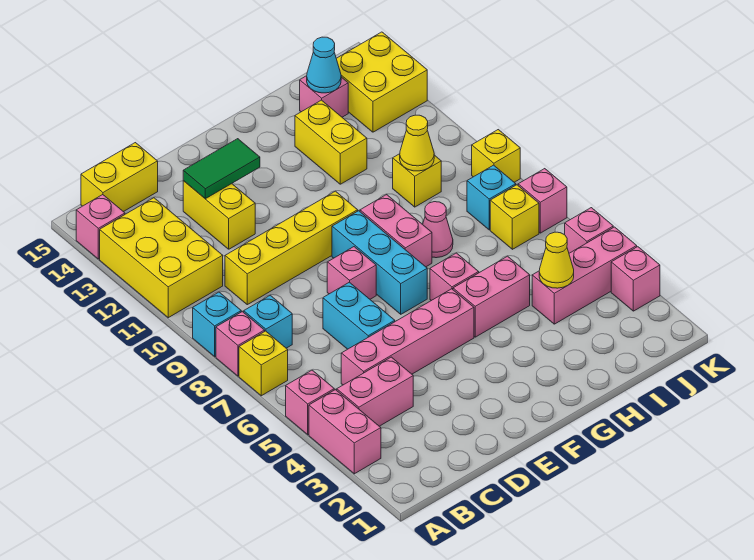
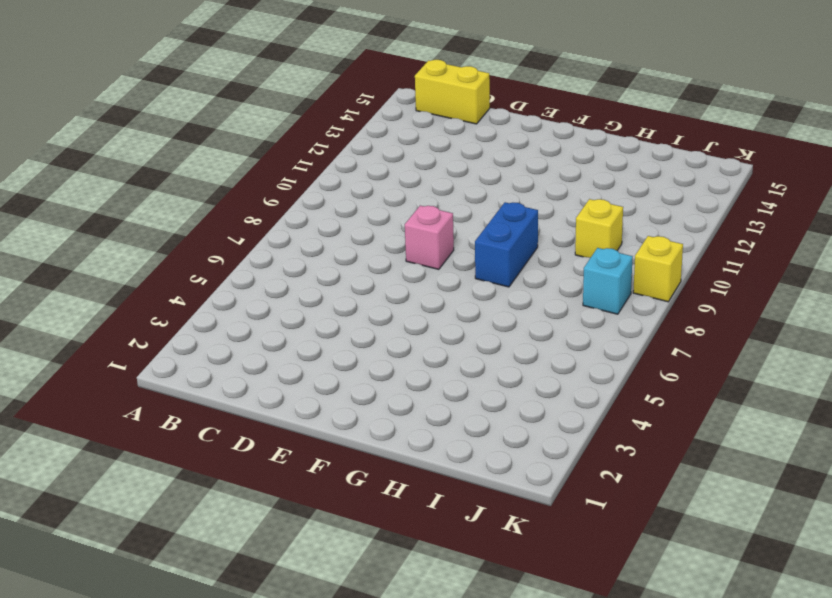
blue 1x2 brick [475,202,538,287] -> pink 1x2 brick [360,195,432,267]
none -> pink 1x2 brick [309,390,381,474]
none -> pink 1x1 brick [286,370,334,435]
none -> yellow 1x1 brick [239,331,288,396]
none -> pink 1x1 brick [216,312,265,376]

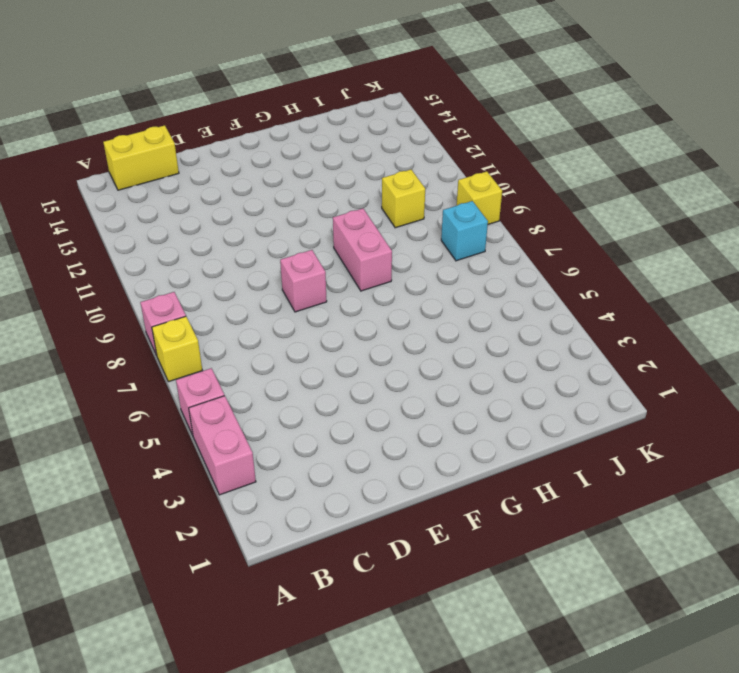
none -> cyan 1x1 brick [193,292,241,357]
none -> yellow 2x3 brick [100,198,223,318]
none -> pink 1x1 brick [76,195,125,259]
none -> pink 1x2 brick [337,357,413,426]

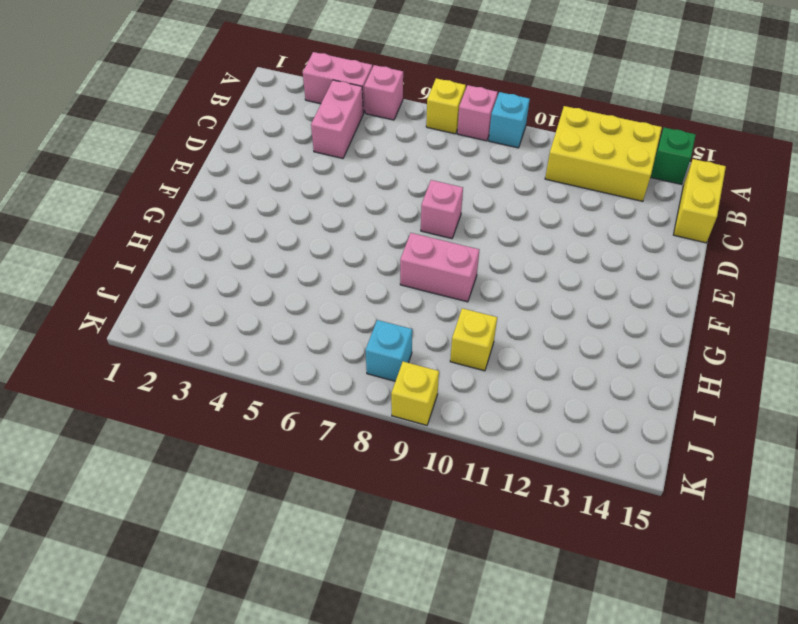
green 1x1 brick [650,128,696,184] -> pink 1x1 brick [76,195,125,259]
none -> cyan 1x1 brick [244,295,292,348]
none -> pink 1x4 brick [341,289,474,385]
none -> yellow 1x4 brick [225,191,358,305]
none -> cyan 1x2 brick [323,282,395,349]

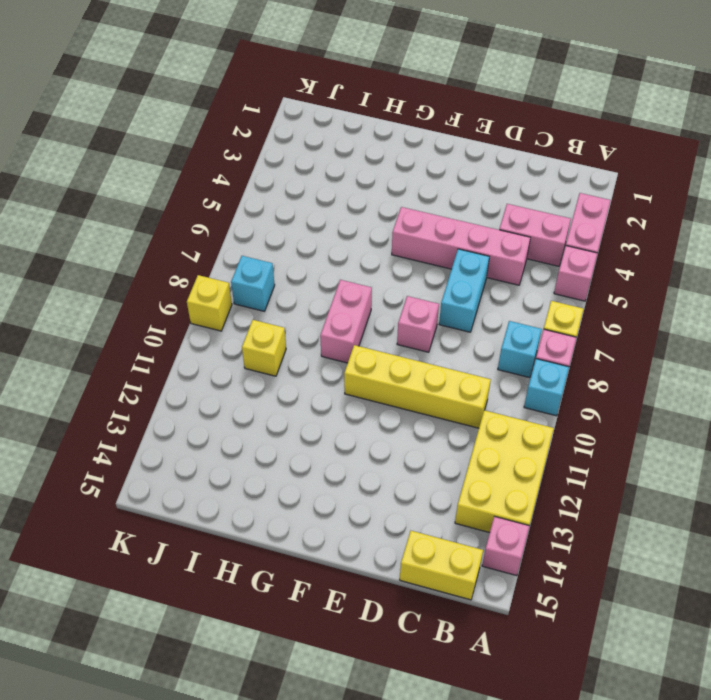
none -> yellow 1x2 brick [183,181,255,249]
none -> cyan 1x3 brick [332,211,427,314]
none -> pink 1x2 brick [453,256,530,337]
none -> pink 1x1 brick [430,253,479,301]

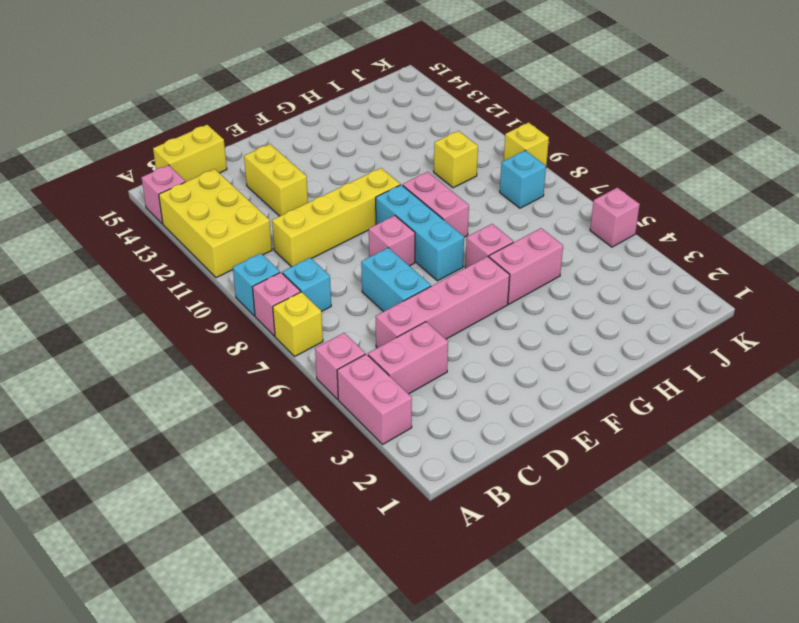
none -> pink 1x1 cone [423,202,453,258]
none -> yellow 1x2 brick [295,100,367,184]
none -> pink 1x3 brick [532,227,637,324]
none -> pink 1x1 brick [300,76,348,117]

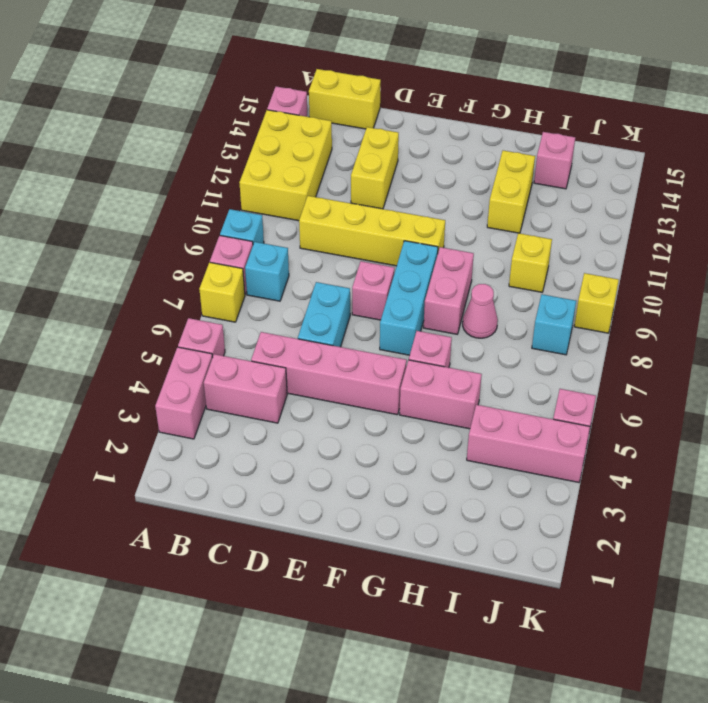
none -> yellow 1x1 brick [490,185,539,249]
none -> yellow 2x2 brick [336,32,427,132]
none -> pink 1x1 brick [611,247,660,311]
none -> pink 1x1 brick [518,169,567,233]

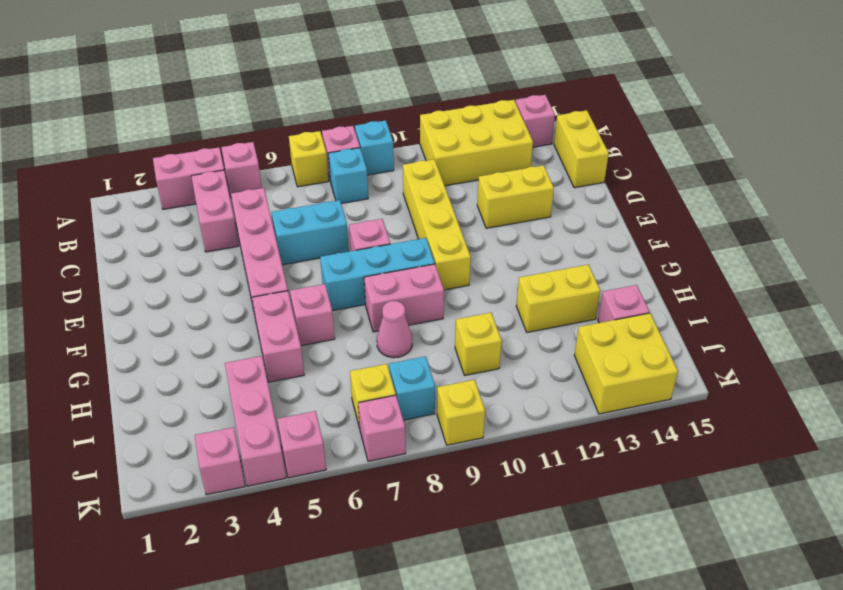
none -> green 1x2 tile [183,139,260,199]
none -> yellow 1x1 cone [539,232,574,288]
none -> yellow 1x1 cone [400,115,434,171]
none -> cyan 1x1 cone [307,37,341,93]

